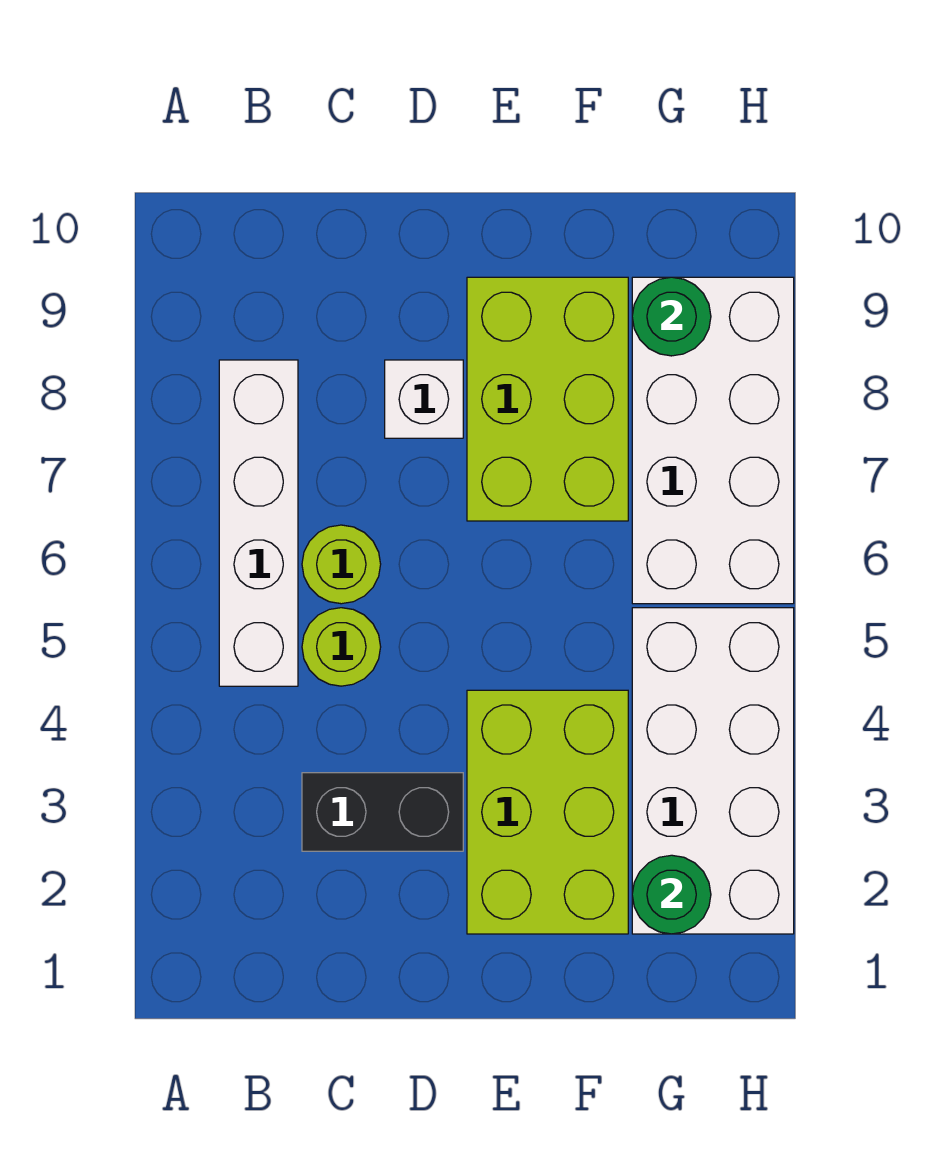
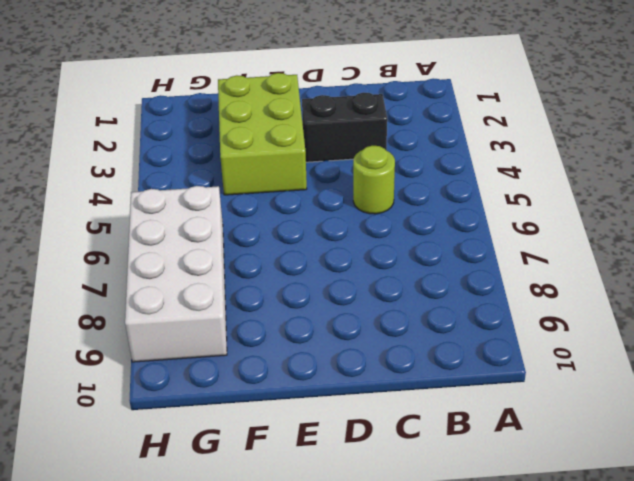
none -> white 1x4 brick [219,360,298,686]
none -> lime 1x1 round brick [302,525,381,604]

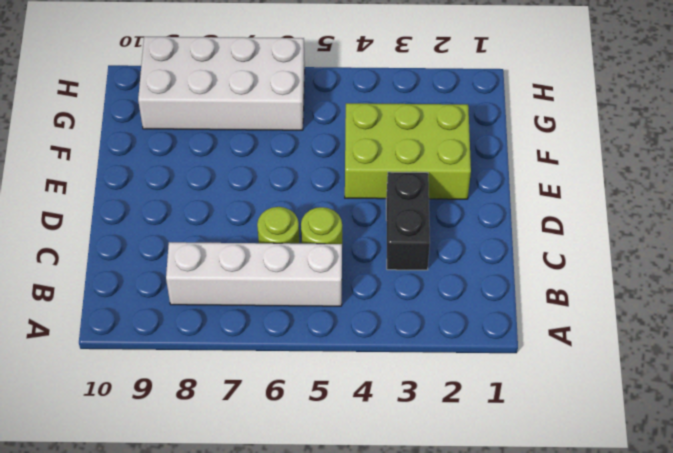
none -> white 1x1 brick [385,360,463,438]
none -> lime 2x3 brick [467,277,628,521]

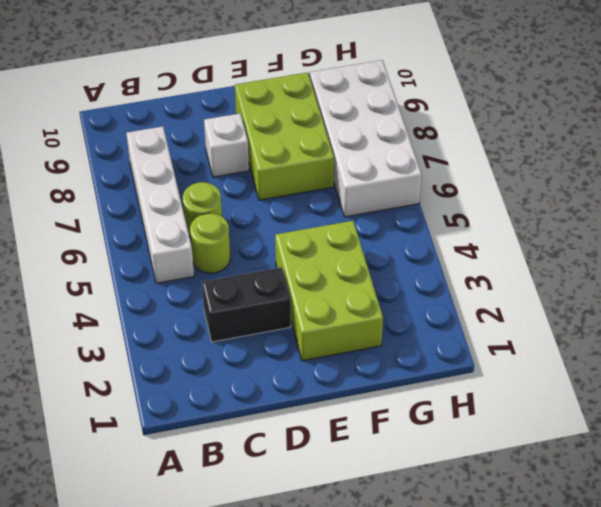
none -> white 2x4 brick [632,608,794,934]
none -> green 1x1 round brick [632,855,711,934]

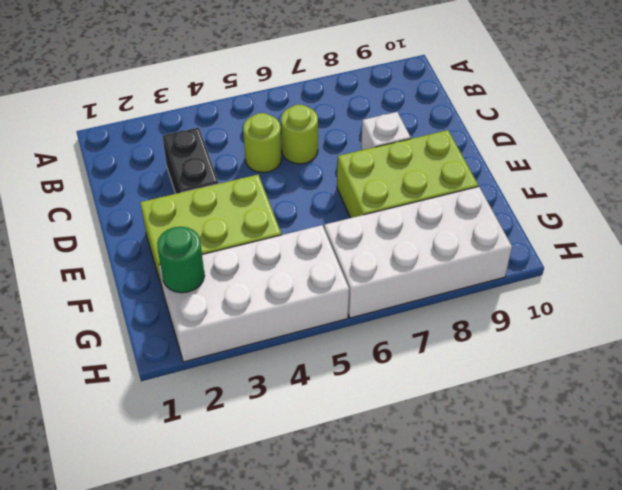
none -> white 1x4 brick [219,360,298,686]
none -> green 1x1 round brick [632,277,711,356]

